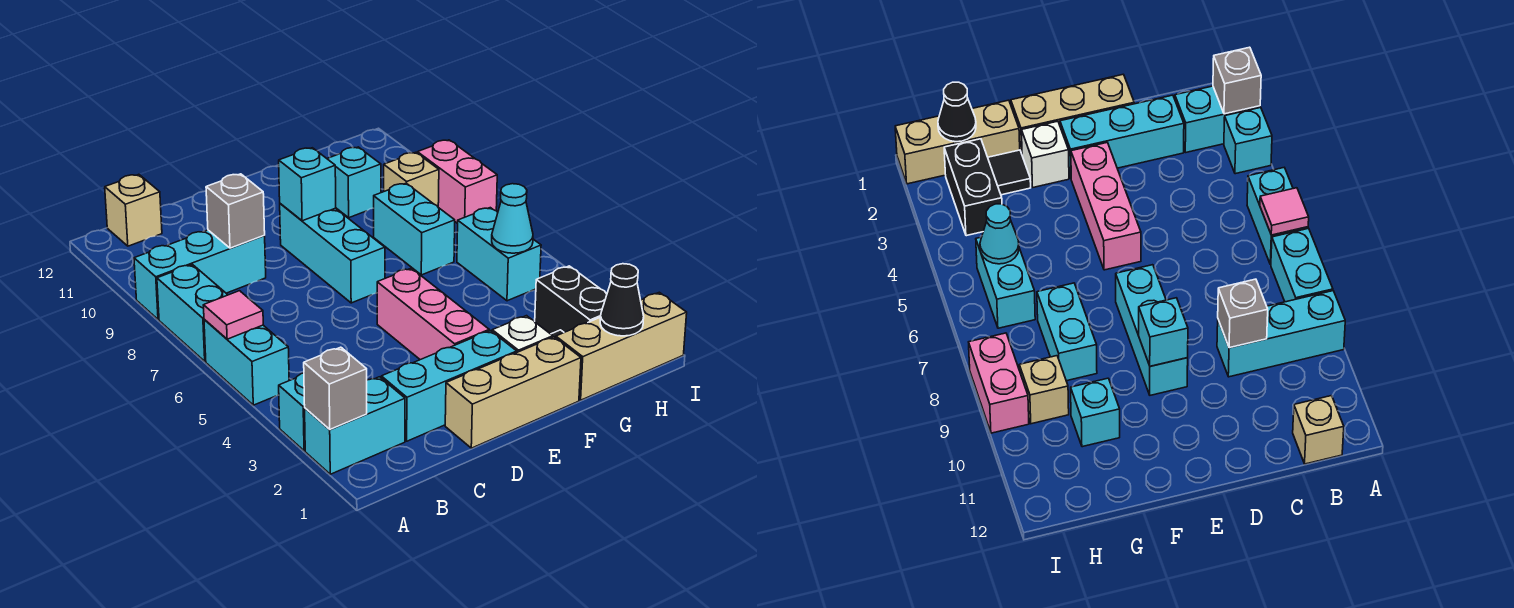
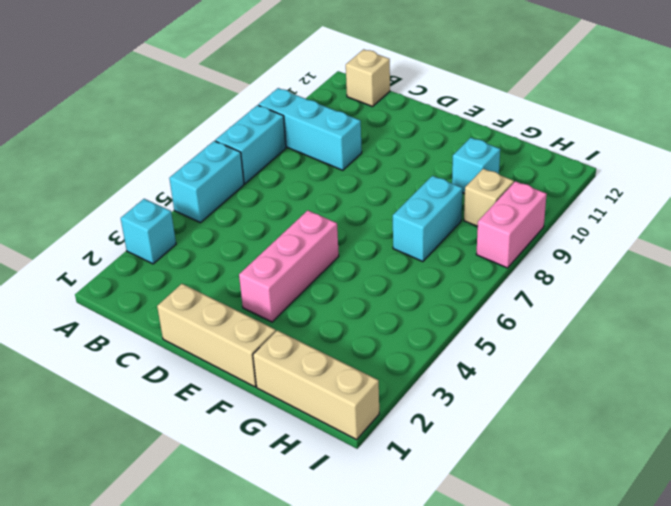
none -> cyan 1x2 brick [305,377,405,474]
none -> cyan 1x3 brick [381,331,517,441]
none -> cyan 1x3 brick [280,204,385,303]

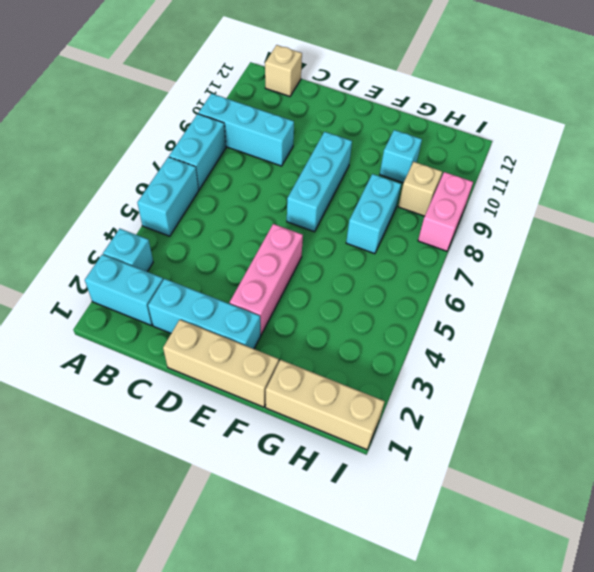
none -> white 1x1 brick [492,316,553,352]
none -> black 1x1 tile [988,150,1031,195]
none -> black 1x2 brick [535,266,607,334]

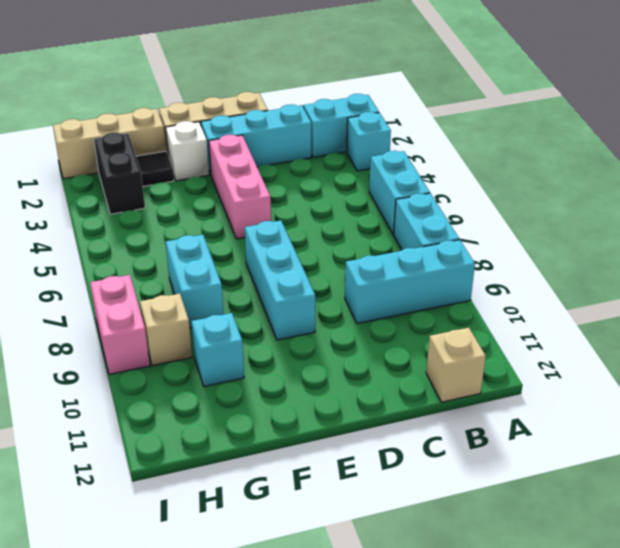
none -> cyan 1x2 brick [457,208,541,301]
none -> grey 1x1 brick [304,347,367,430]
none -> pink 1x1 tile [203,291,263,339]

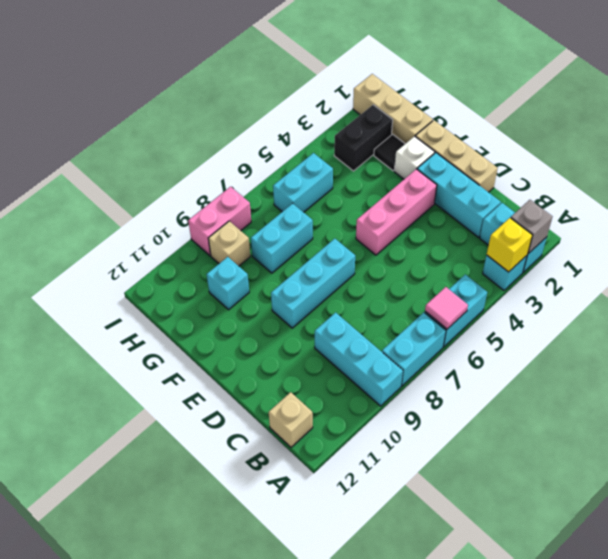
yellow 1x1 brick [487,218,533,272] -> none
none -> grey 1x1 brick [206,174,265,248]
none -> cyan 1x1 brick [279,148,336,221]
none -> black 1x1 cone [600,264,644,336]

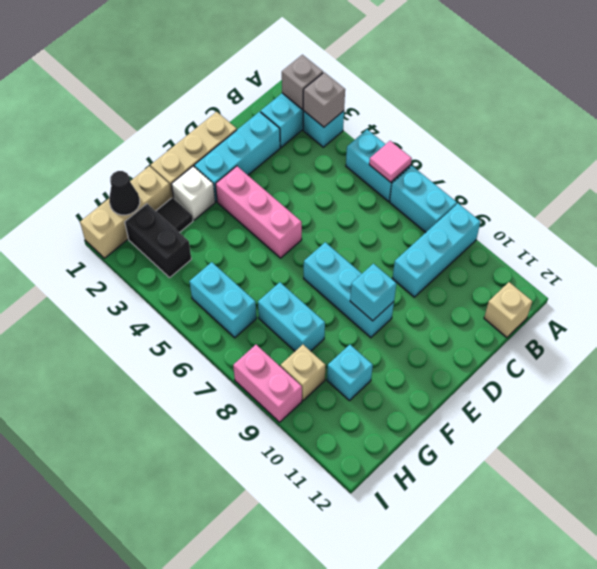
grey 1x1 brick [303,72,345,127] -> grey 1x1 brick moved to [206,174,265,248]
none -> cyan 1x1 cone [492,184,533,253]

